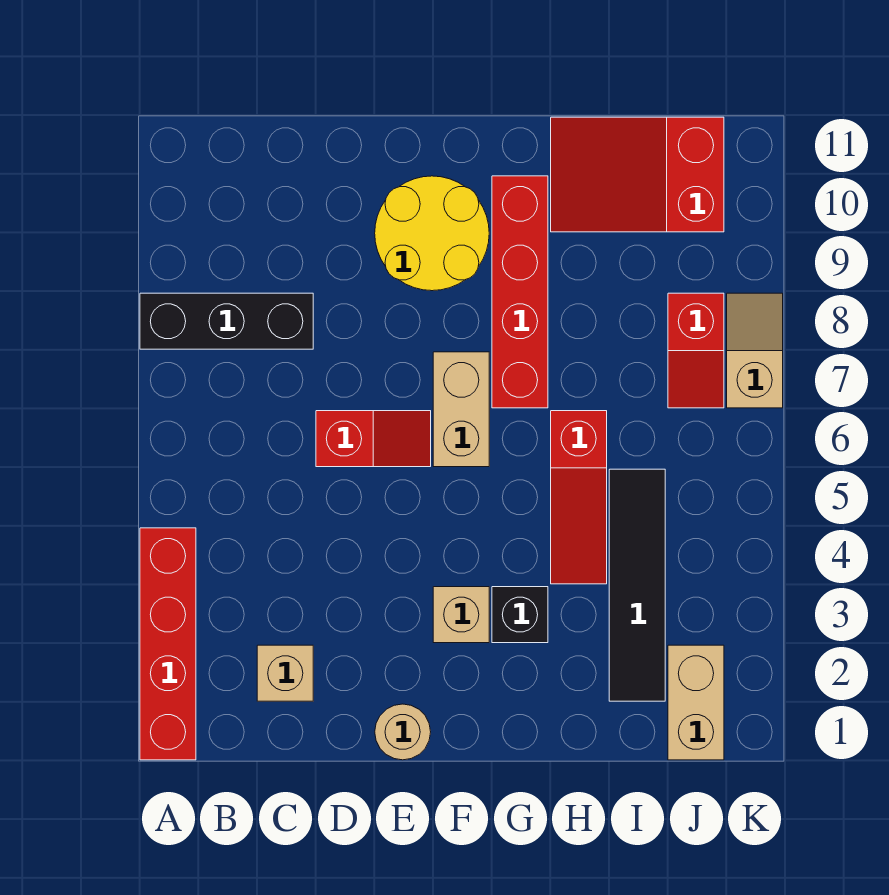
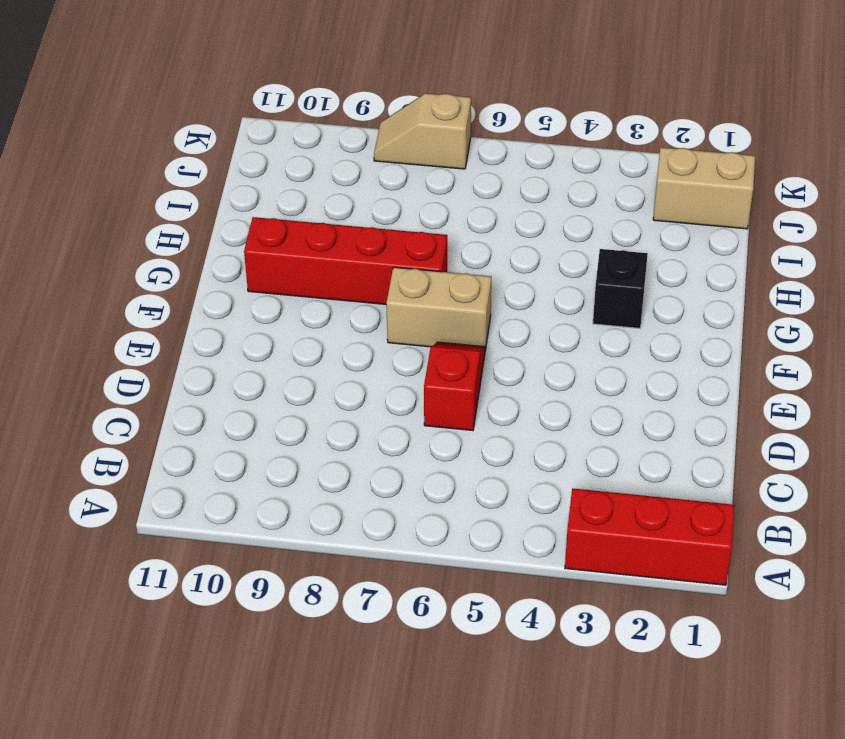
red 1x3 brick [565,488,735,585] -> red 1x4 brick [140,528,196,760]
none -> black 1x3 brick [140,293,313,349]
none -> tan 1x1 brick [257,645,313,701]
none -> tan 1x1 round brick [375,704,431,760]

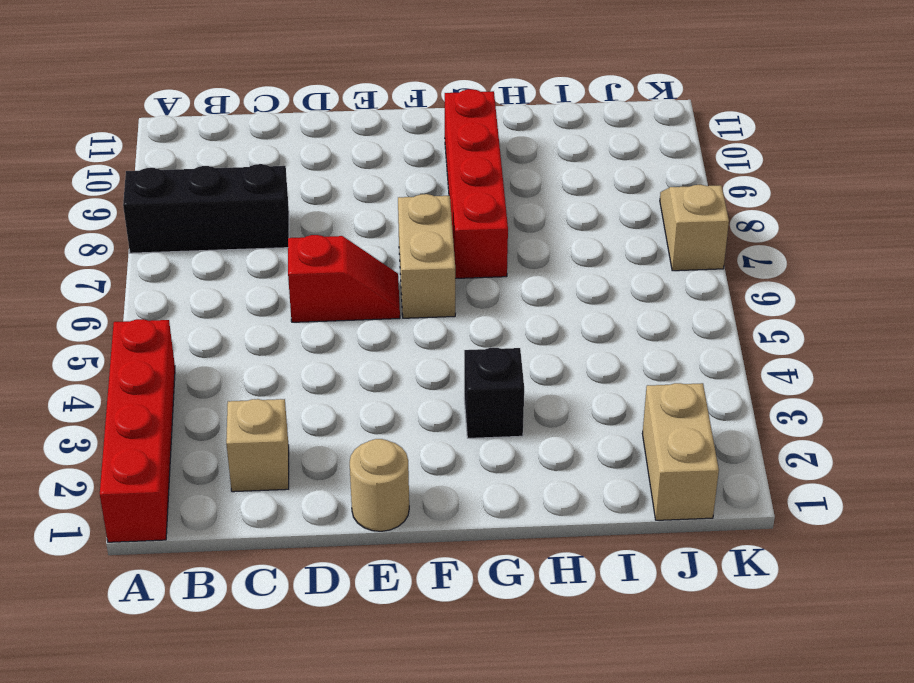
none -> yellow 2x2 round brick [375,176,489,291]
none -> tan 1x1 brick [433,587,489,643]
none -> red 1x3 slope [551,411,607,584]

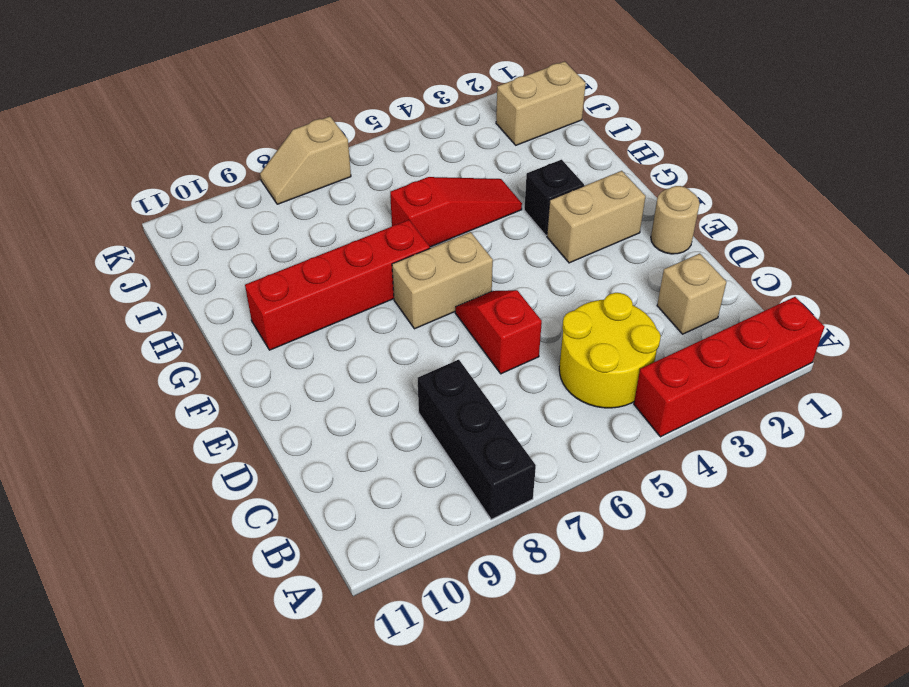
yellow 2x2 round brick [559,293,661,408] -> yellow 2x2 round brick moved to [375,176,489,291]
tan 1x2 brick [547,171,646,263] -> tan 1x1 brick [433,587,489,643]
none -> red 2x3 slope [551,117,724,232]
none -> black 1x4 tile [609,469,665,701]
none -> red 1x2 slope [668,293,724,408]

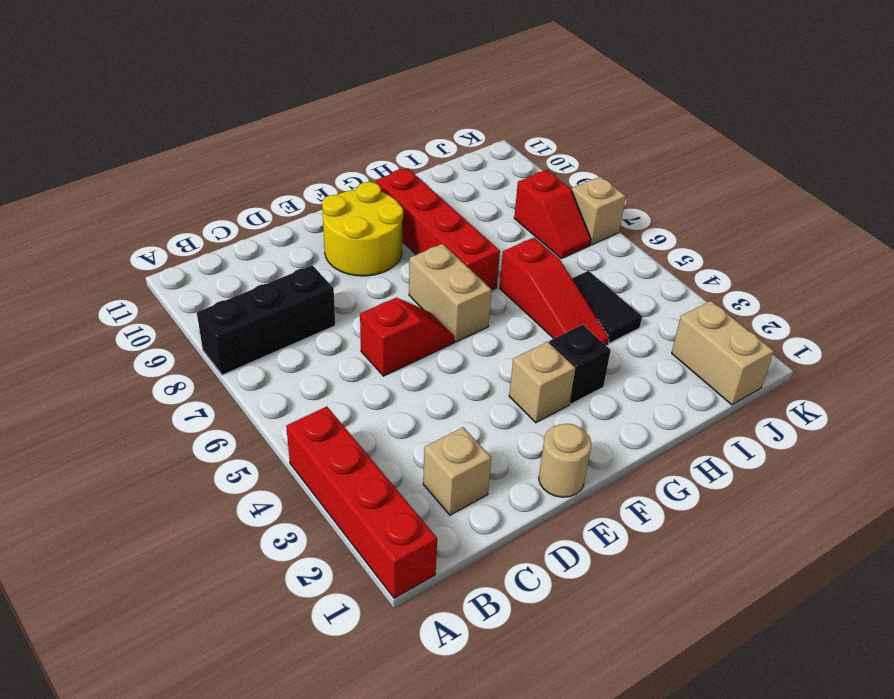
black 1x2 tile [572,271,642,343] -> black 1x4 tile [609,469,665,701]
none -> red 2x3 slope [551,117,724,232]

